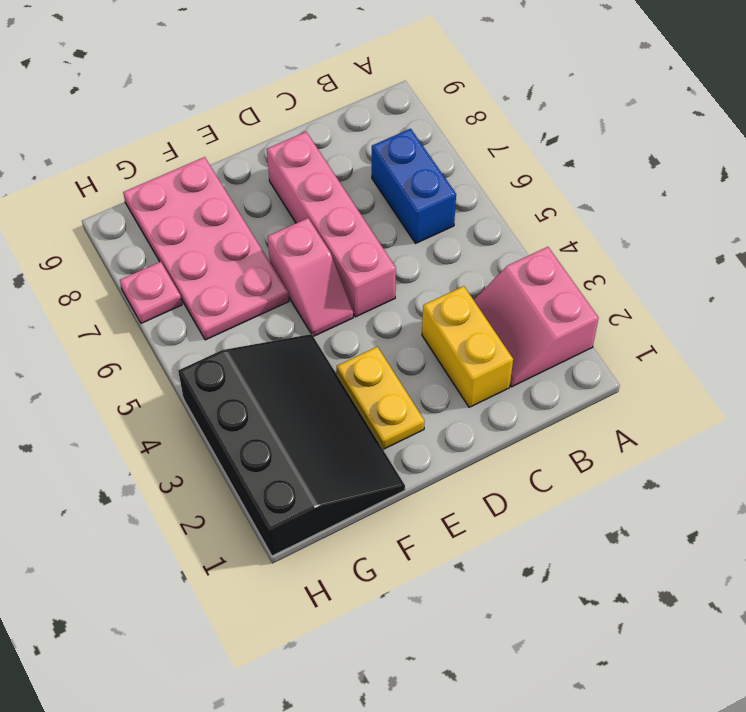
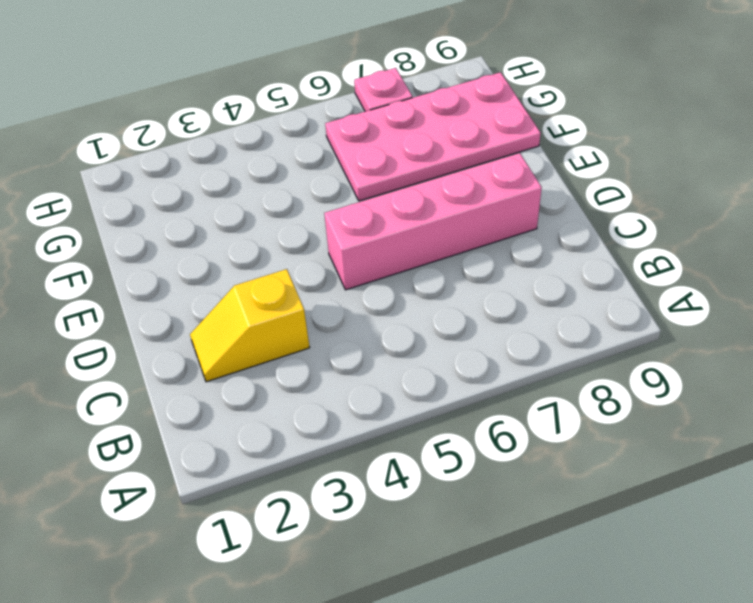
yellow 1x2 slope [190,269,310,382] -> yellow 1x2 brick [422,286,513,407]
none -> pink 2x2 slope [474,247,599,387]
none -> blue 1x2 brick [372,129,456,243]

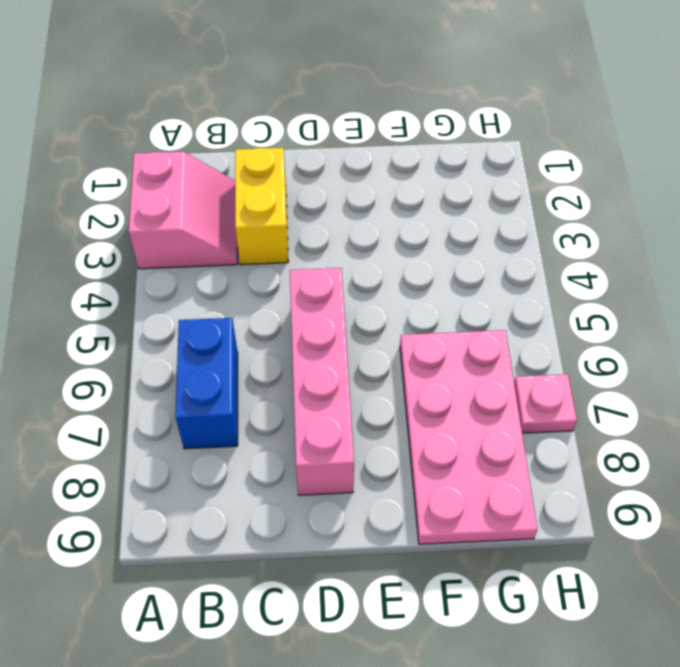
none -> yellow 1x2 plate [337,347,425,449]
none -> pink 1x2 slope [268,218,353,337]

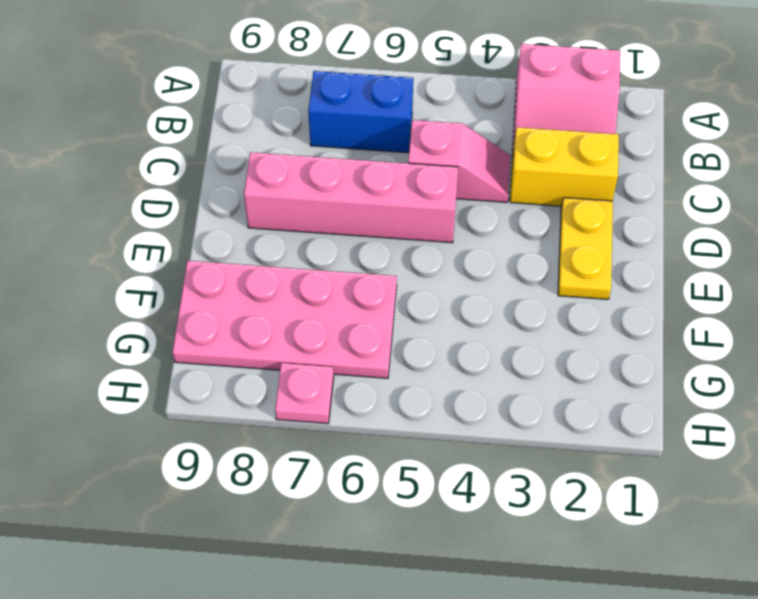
pink 1x2 slope [408,120,510,202] -> pink 1x2 slope moved to [268,218,353,337]
yellow 1x2 plate [558,198,613,299] -> yellow 1x2 plate turned to [337,347,425,449]
none -> black 3x4 slope [178,334,405,556]

